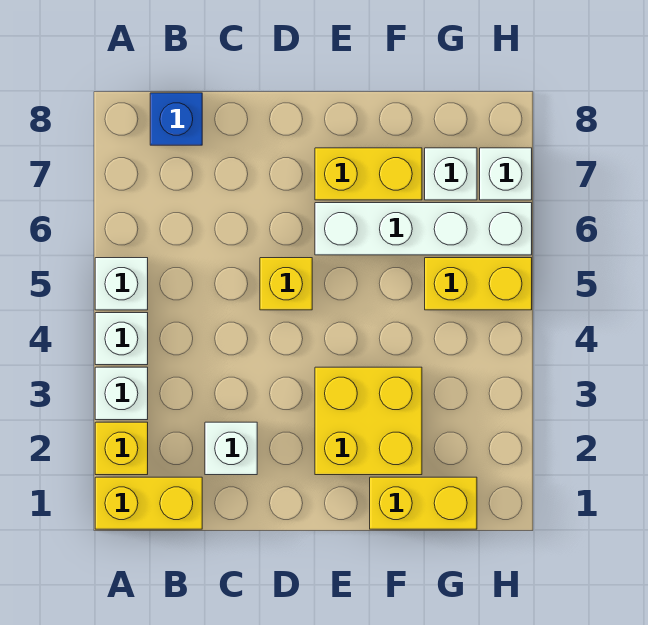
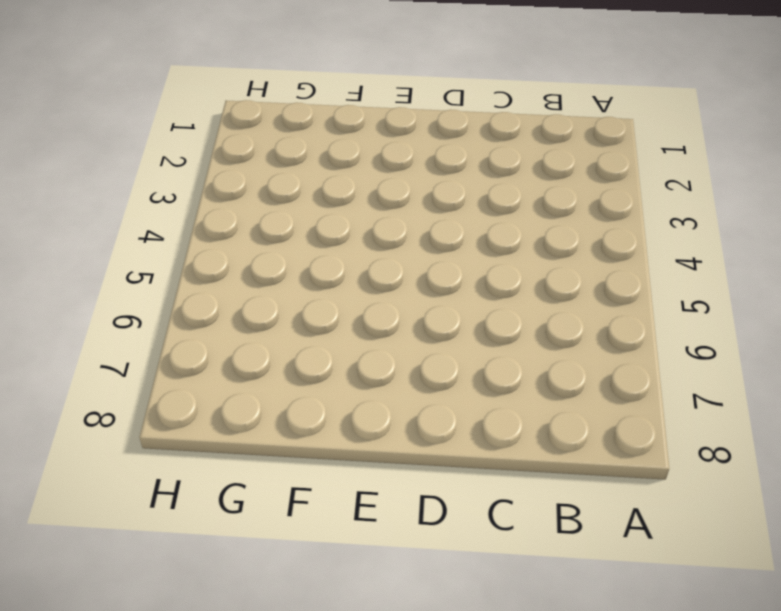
none -> yellow 1x2 brick [95,477,202,529]
none -> yellow 1x1 brick [95,422,148,475]
none -> white 1x1 brick [95,367,148,420]

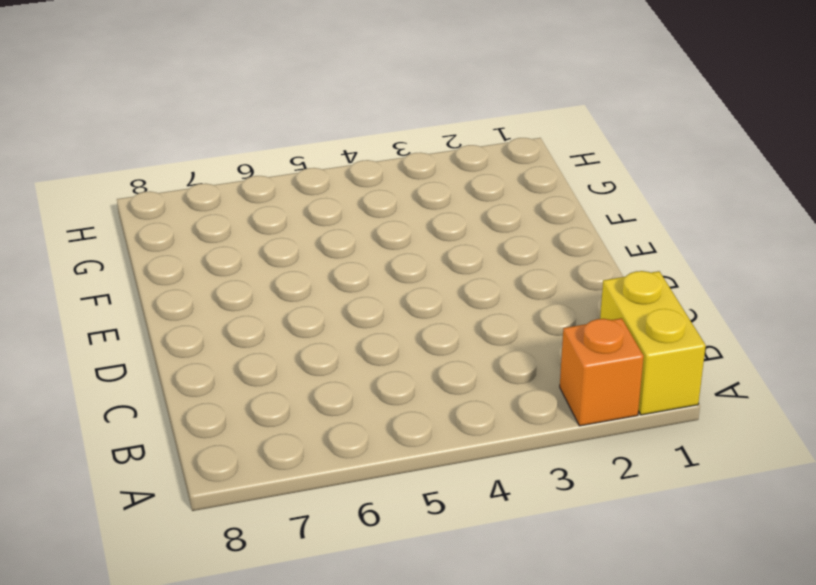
orange 1x1 brick [560,318,644,426] -> yellow 1x1 brick [95,422,148,475]
none -> white 1x1 brick [95,367,148,420]
none -> white 1x1 brick [95,313,148,365]
none -> white 1x1 brick [95,258,148,310]

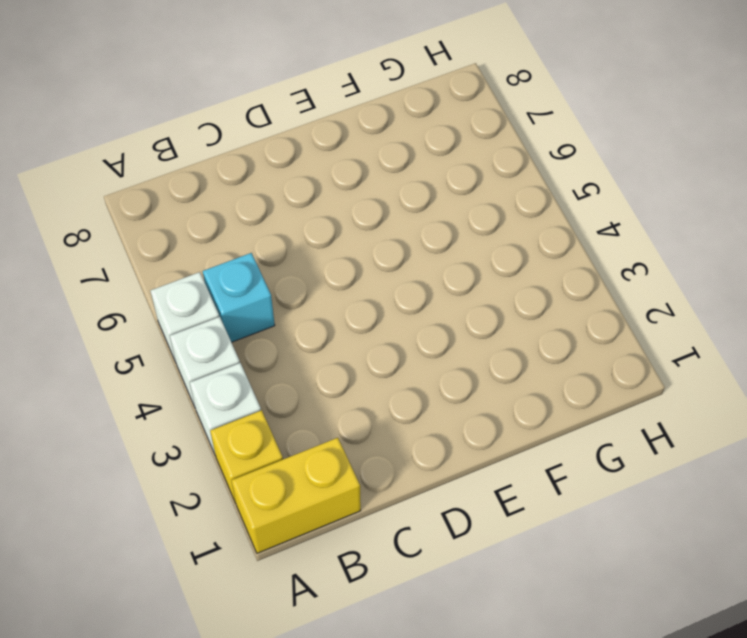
cyan 1x1 brick [203,253,275,342] -> none
none -> blue 1x1 brick [150,93,202,145]
none -> white 1x1 brick [205,422,257,475]
none -> yellow 1x1 brick [260,258,312,310]

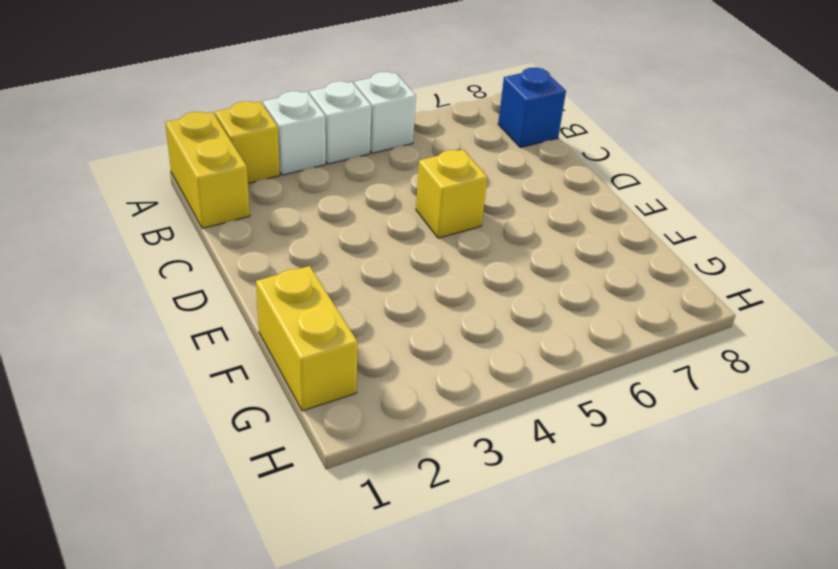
none -> white 1x1 brick [205,422,257,475]
none -> yellow 2x2 brick [315,367,422,475]
none -> white 1x4 brick [315,203,532,255]

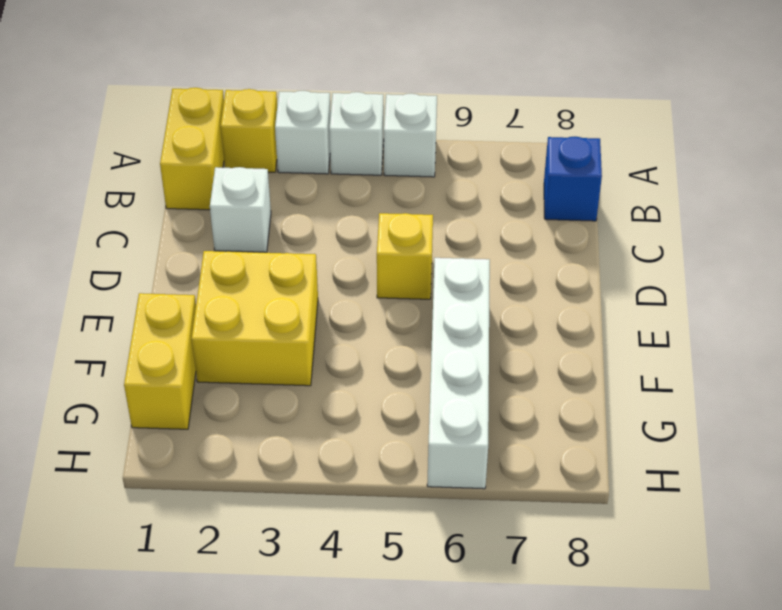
none -> yellow 1x2 brick [315,148,422,200]
none -> yellow 1x2 brick [425,258,532,310]
none -> white 1x1 brick [425,148,477,200]

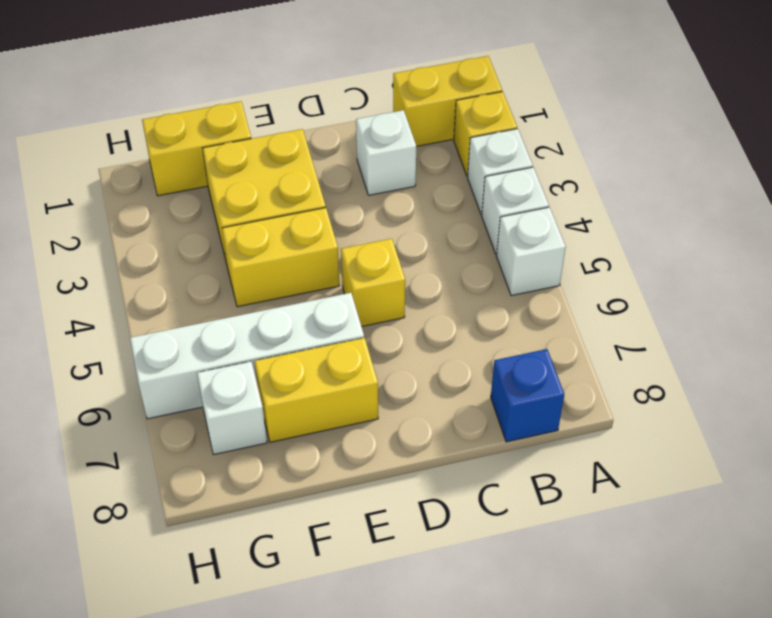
yellow 1x2 brick [222,208,339,307] -> yellow 1x2 brick moved to [425,258,532,310]
none -> white 1x1 brick [480,148,532,200]

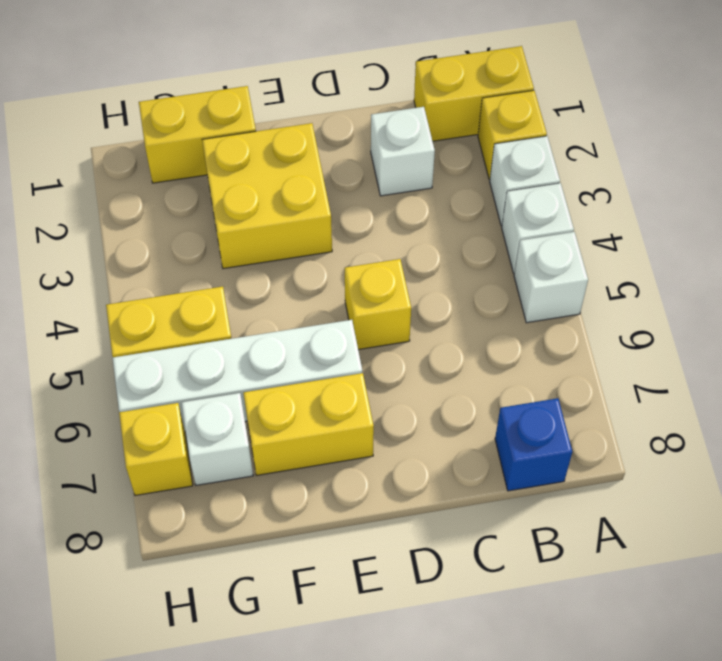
yellow 1x1 brick [119,403,193,496] -> white 1x1 brick [480,148,532,200]

